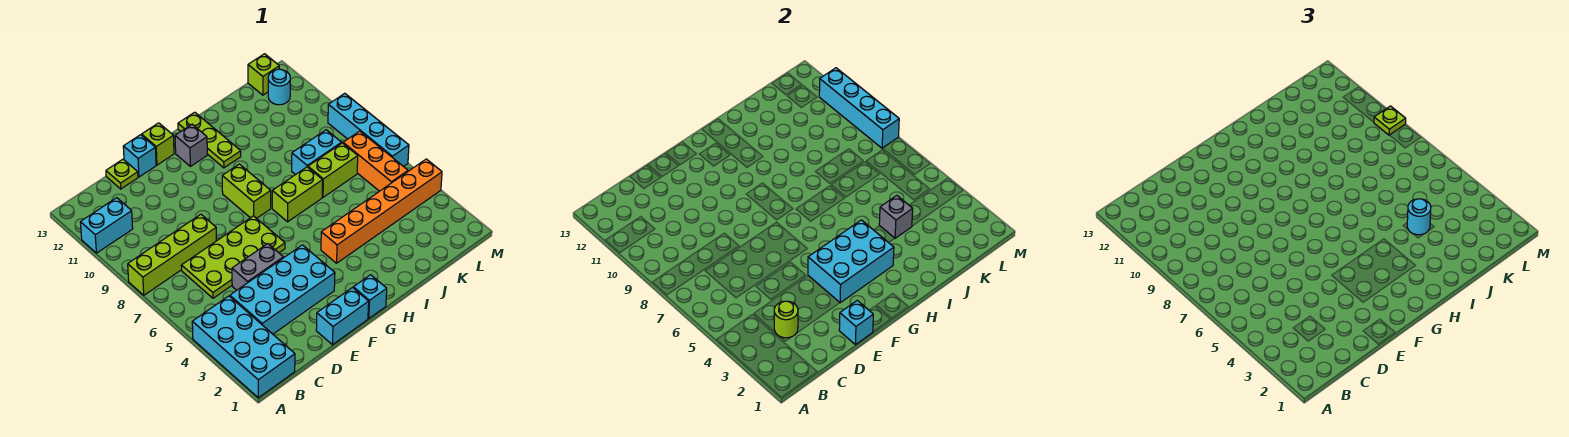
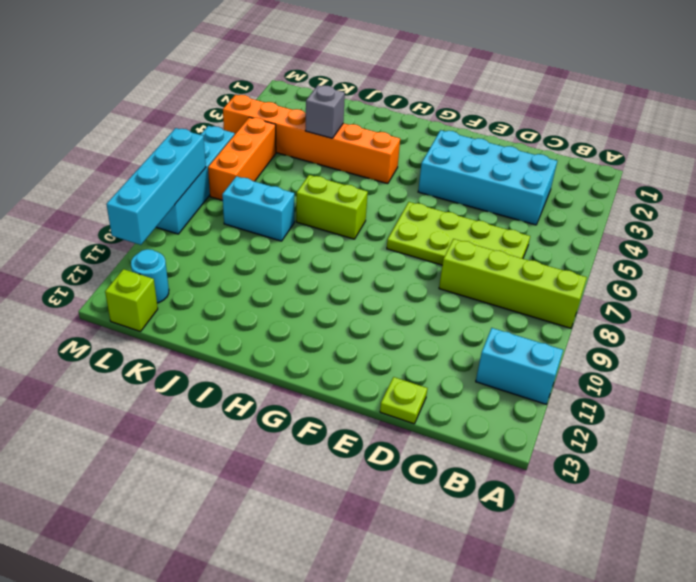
none -> cyan 2x4 brick [192,296,295,398]
none -> grey 1x2 brick [232,244,283,290]
none -> cyan 1x2 brick [316,288,369,345]

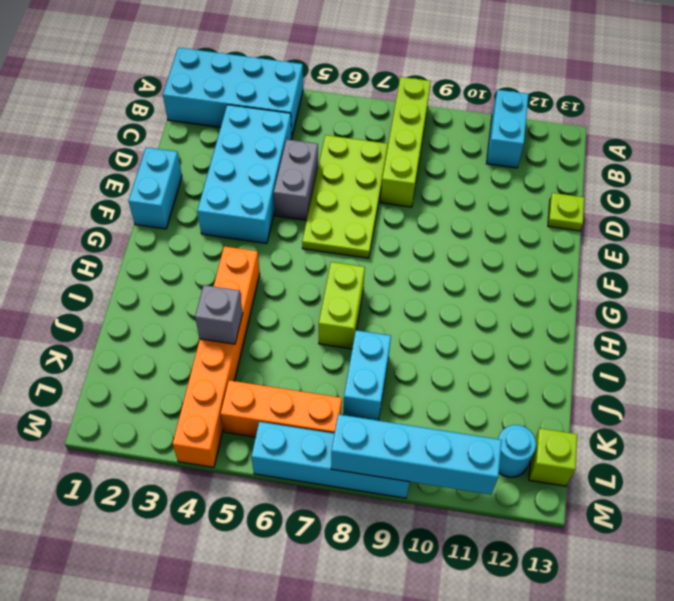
none -> cyan 1x1 brick [123,135,156,177]
none -> lime 1x1 brick [142,123,174,165]
none -> cyan 1x1 brick [353,275,387,318]

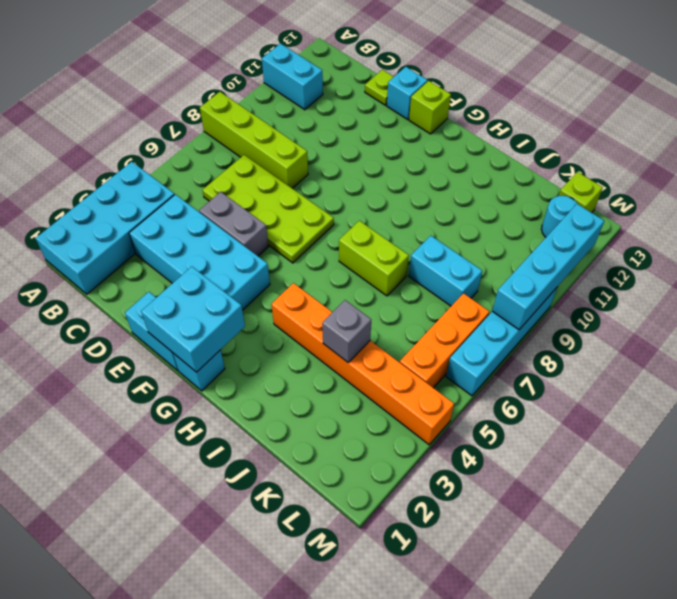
cyan 2x2 brick [141,267,245,372] -> none
none -> lime 1x2 brick [222,164,271,218]
none -> grey 1x1 brick [175,124,207,166]
none -> lime 1x3 plate [178,112,241,168]

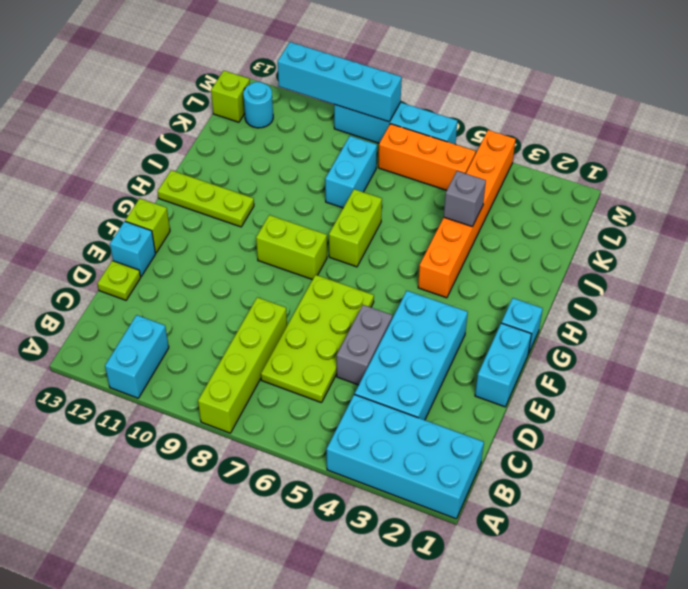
none -> grey 1x1 brick [175,124,207,166]
none -> lime 1x2 brick [308,143,358,197]
none -> lime 1x1 round brick [774,301,798,338]

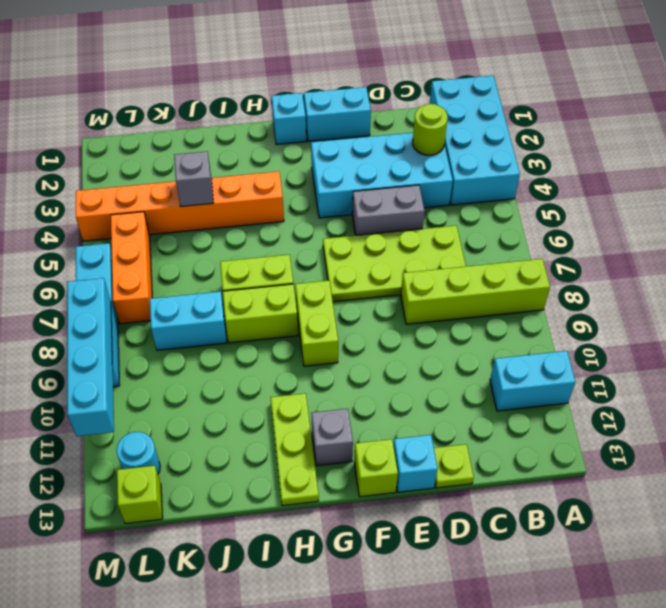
lime 1x2 brick [223,284,298,343] -> lime 1x2 brick moved to [308,143,358,197]
none -> cyan 1x1 brick [839,300,873,345]
none -> cyan 2x3 brick [808,220,894,303]
none -> cyan 1x1 round brick [1407,199,1431,235]

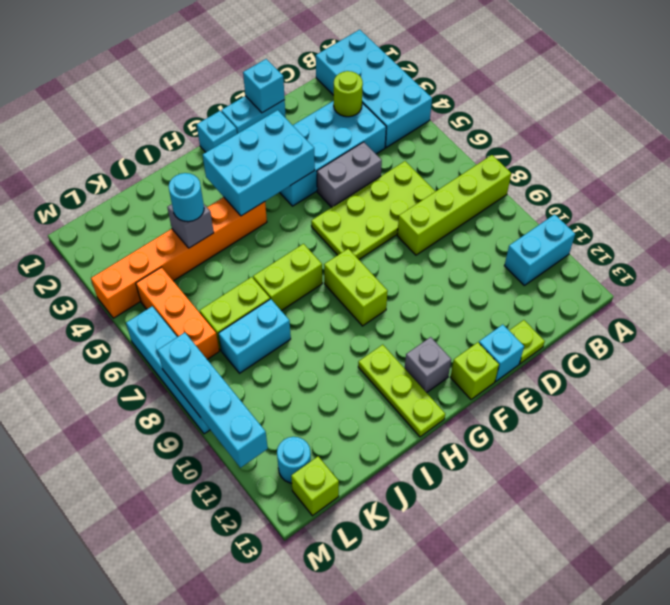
none -> lime 1x1 plate [1374,106,1406,135]

